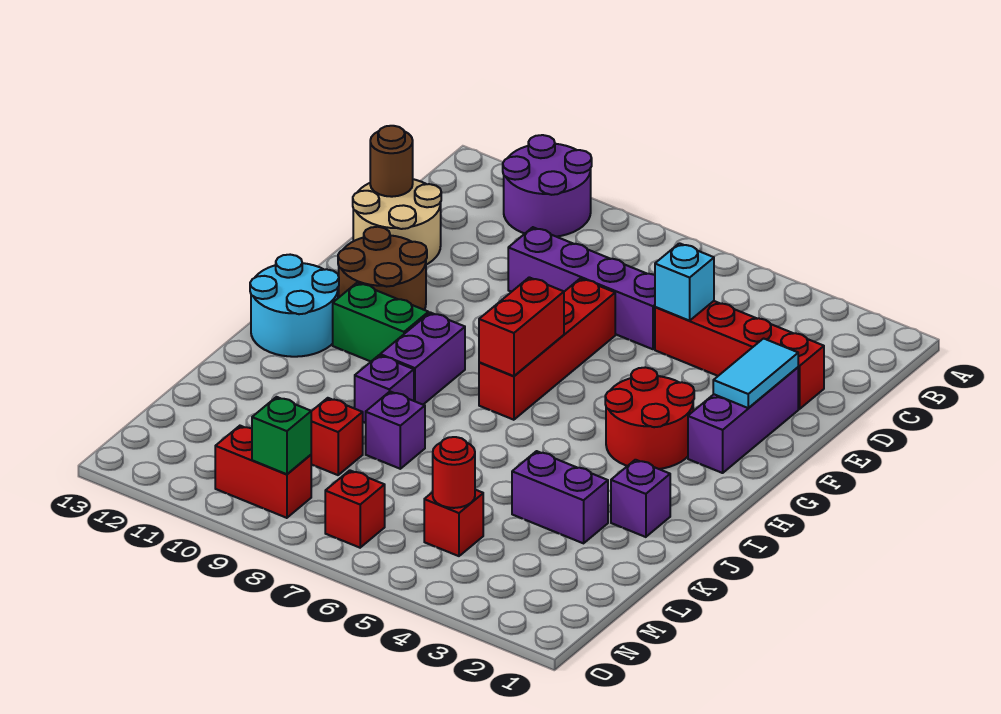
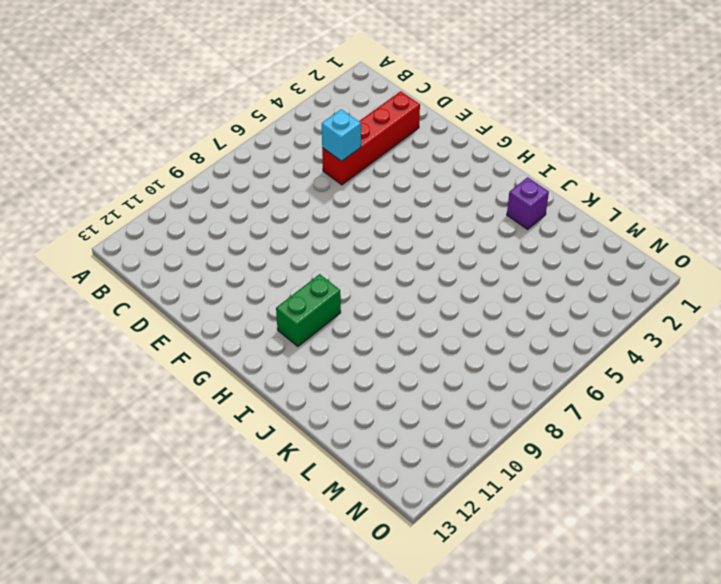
none -> purple 2x2 round brick [503,135,592,237]
none -> purple 1x4 brick [508,227,655,349]
none -> tan 2x2 round brick [353,179,441,265]

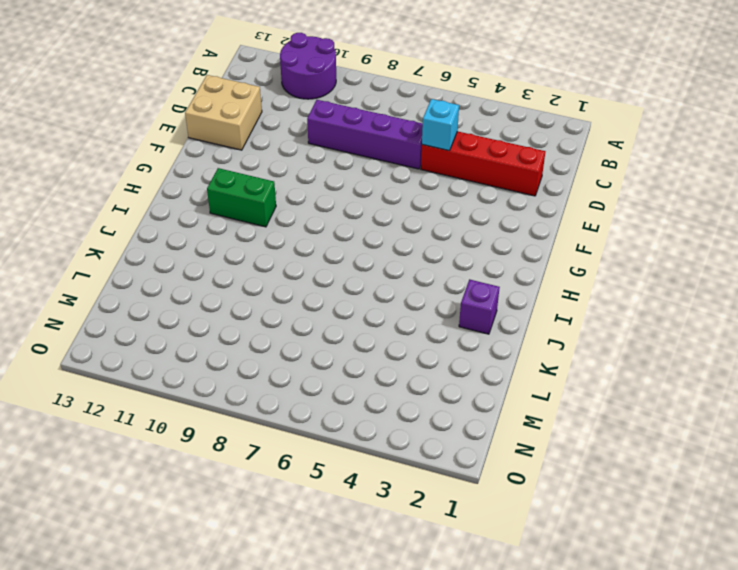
tan 2x2 brick [185,75,262,150] -> tan 2x2 round brick [353,179,441,265]
none -> purple 1x3 brick [688,367,798,473]
none -> red 1x4 brick [479,278,615,420]
none -> brown 2x2 round brick [338,227,427,310]

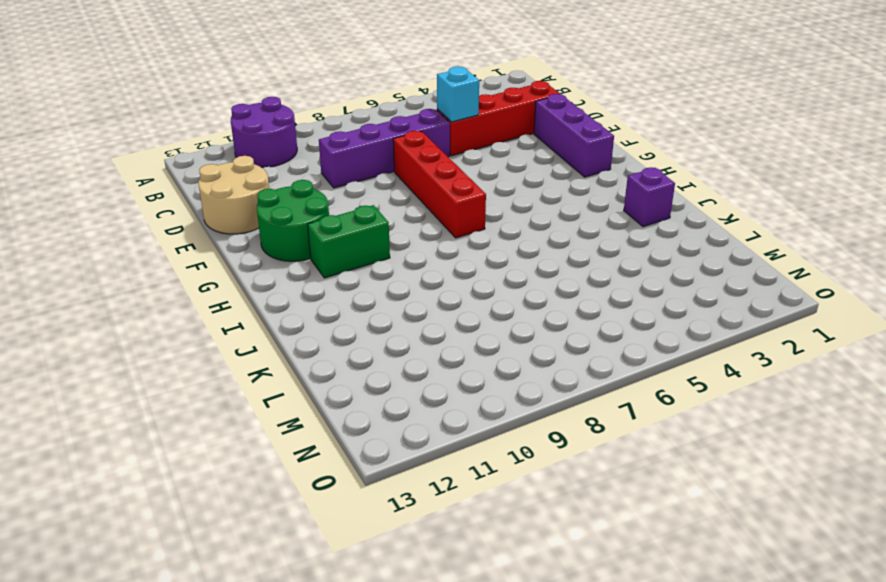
green 2x2 round brick [257,180,329,261] -> brown 2x2 round brick [338,227,427,310]
none -> red 2x2 round brick [605,367,694,469]
none -> purple 1x2 brick [380,312,465,405]
none -> cyan 2x2 round brick [250,255,339,357]

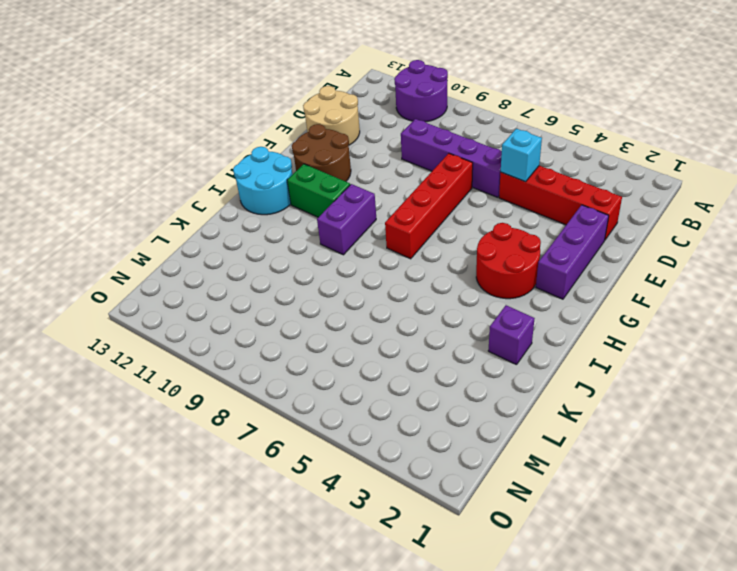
none -> purple 1x1 brick [355,355,414,423]
none -> purple 1x2 brick [512,451,608,543]
none -> purple 1x1 brick [366,392,425,469]

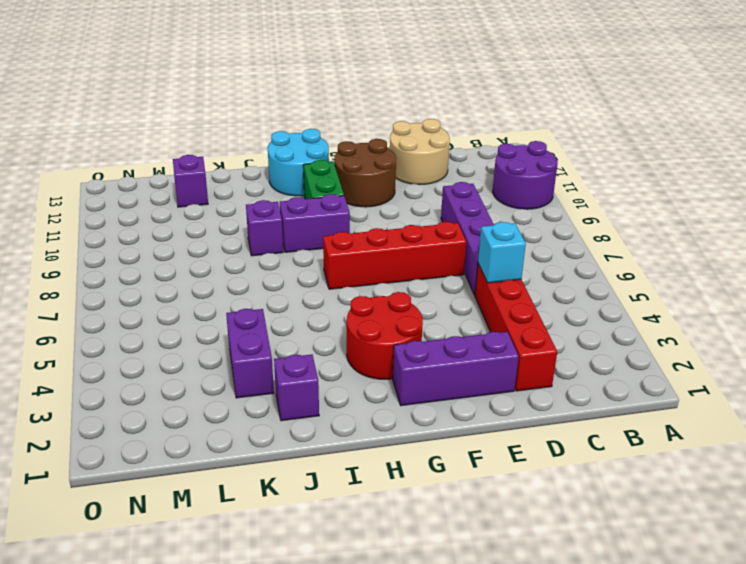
purple 1x1 brick [173,155,208,207] -> purple 1x1 brick moved to [366,392,425,469]
none -> red 1x1 brick [311,398,363,475]
none -> red 1x1 brick [424,490,483,556]
none -> red 1x1 brick [325,470,385,548]

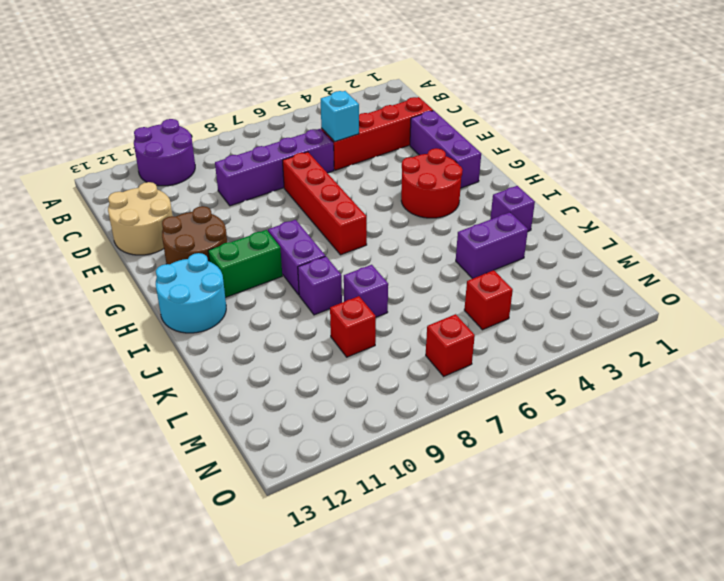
none -> red 1x2 brick [215,426,311,518]
none -> brown 1x1 round brick [370,126,413,197]
none -> cyan 1x2 tile [713,338,798,408]

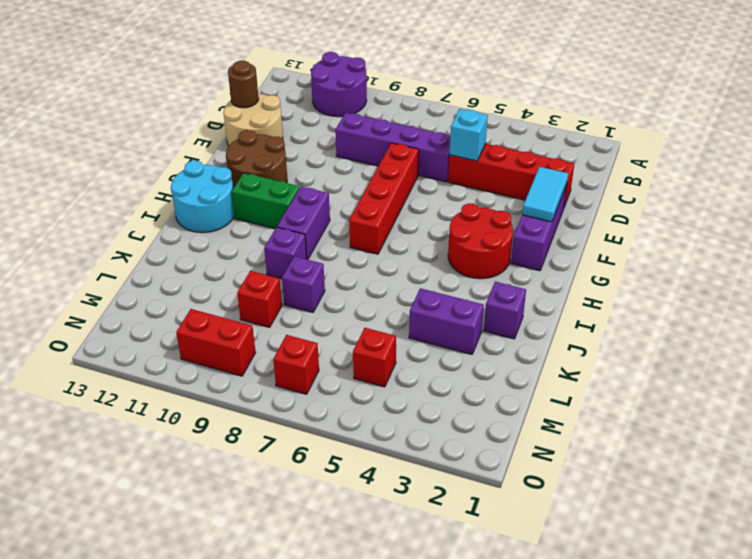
none -> red 1x2 brick [479,277,564,376]
none -> red 1x1 round brick [433,437,475,508]
none -> green 1x1 brick [252,397,311,474]

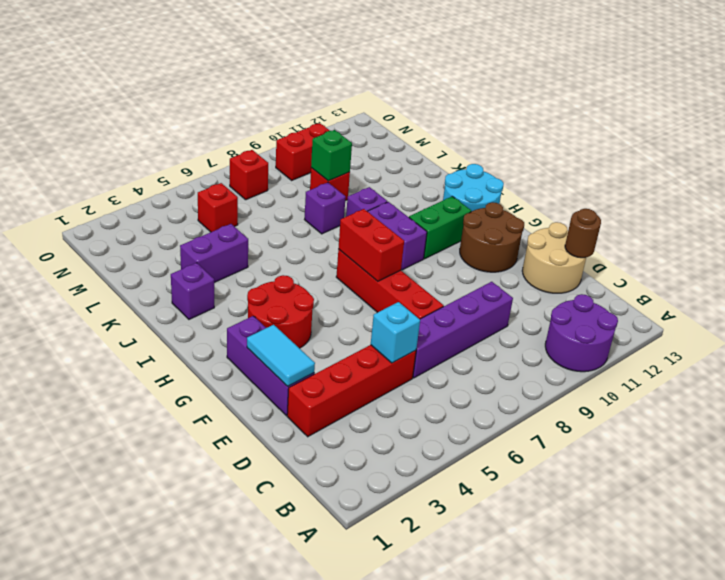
green 1x1 brick [311,130,352,181] -> green 1x1 brick moved to [252,397,311,474]
none -> red 1x1 round brick [433,437,475,508]

